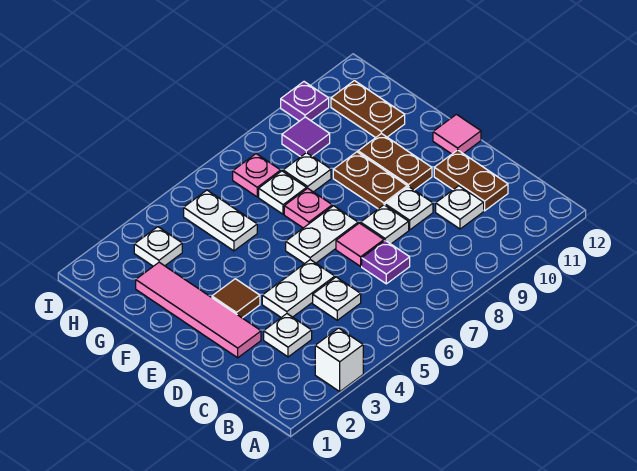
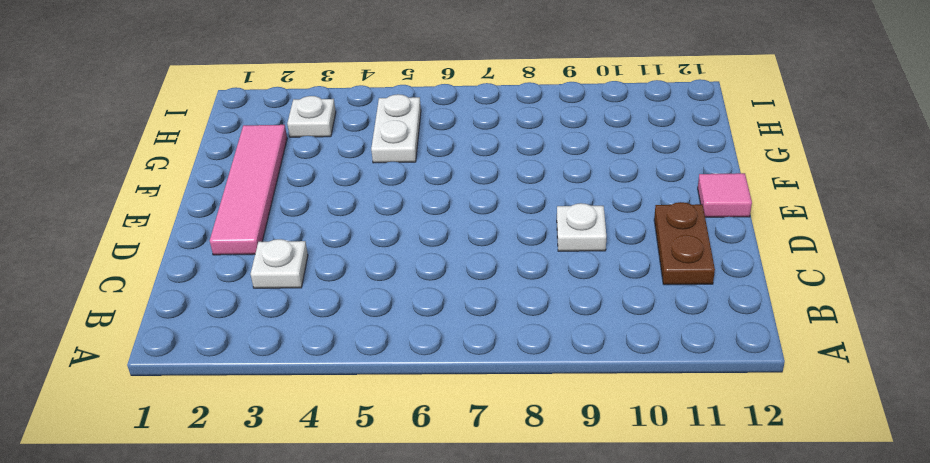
none -> white 1x1 brick [315,328,363,391]
none -> white 1x1 plate [313,277,361,320]
none -> purple 1x1 plate [362,241,410,284]

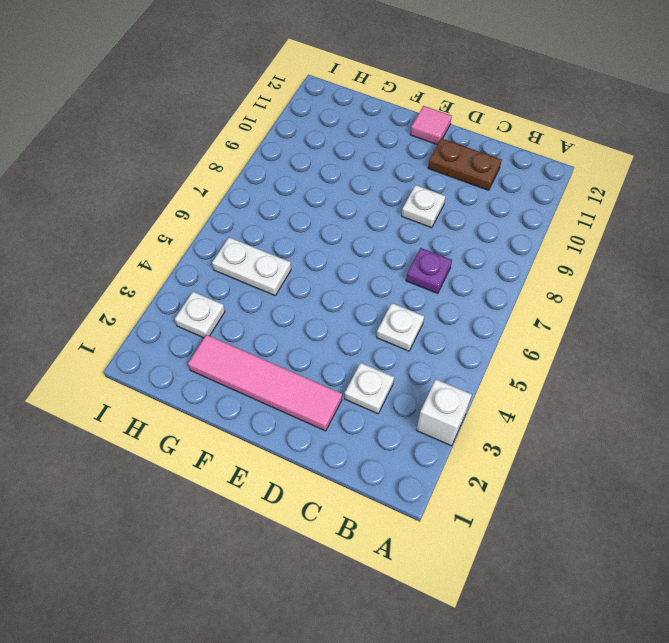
none -> white 1x1 plate [436,186,484,229]
none -> white 1x2 plate [262,260,335,317]
none -> pink 1x1 tile [336,223,384,266]

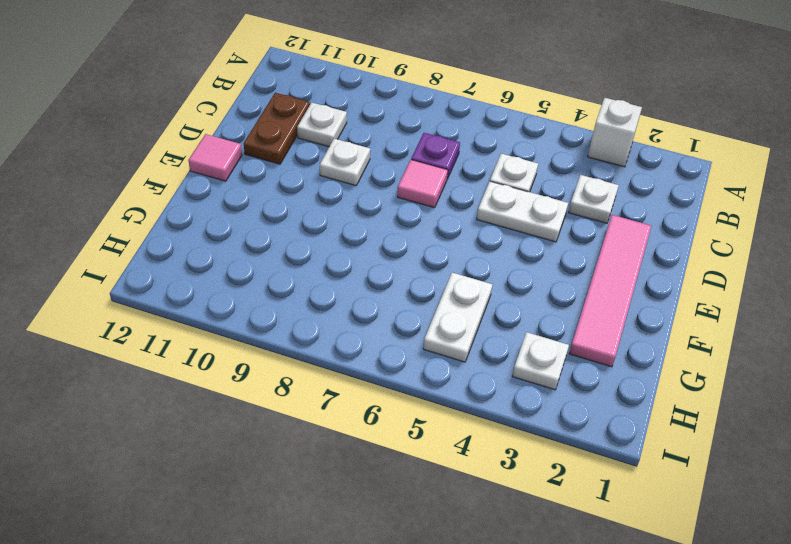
none -> white 1x1 plate [361,205,409,244]
none -> brown 1x1 tile [212,279,260,318]
none -> white 1x2 plate [286,206,358,264]

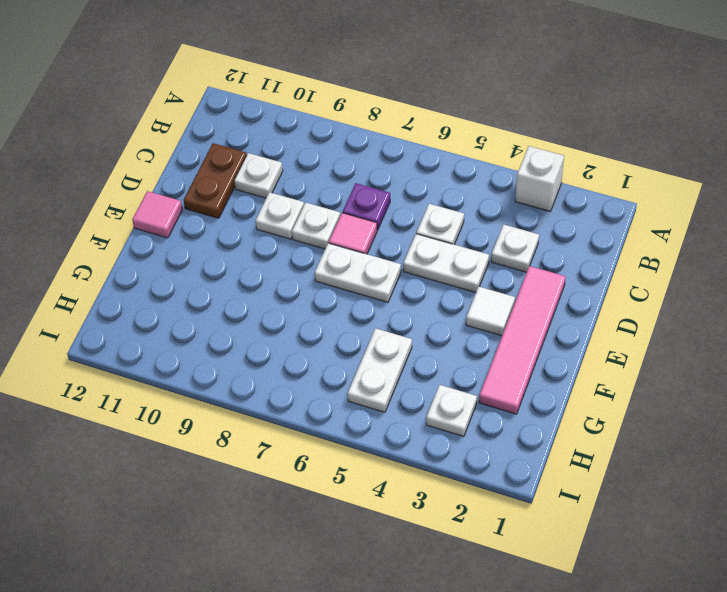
white 1x1 tile [466,287,515,336] -> brown 1x1 tile [212,279,260,318]
none -> brown 1x2 plate [333,152,407,209]
none -> brown 1x2 plate [358,133,432,190]
none -> pink 1x1 plate [284,188,332,228]

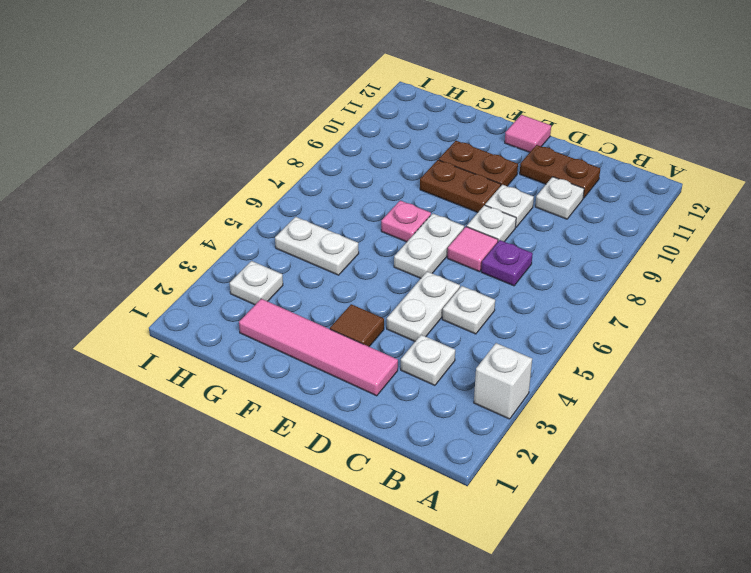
none -> white 1x1 plate [259,171,306,214]
none -> white 1x1 plate [283,153,331,192]
none -> brown 1x2 plate [331,81,405,138]

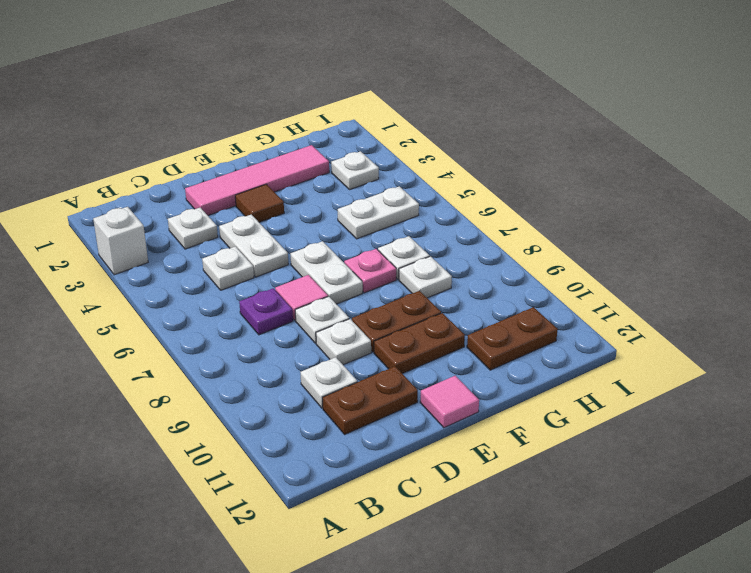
none -> pink 1x1 plate [233,154,281,197]
none -> purple 1x1 tile [282,117,330,157]
none -> purple 1x1 plate [281,82,329,121]

